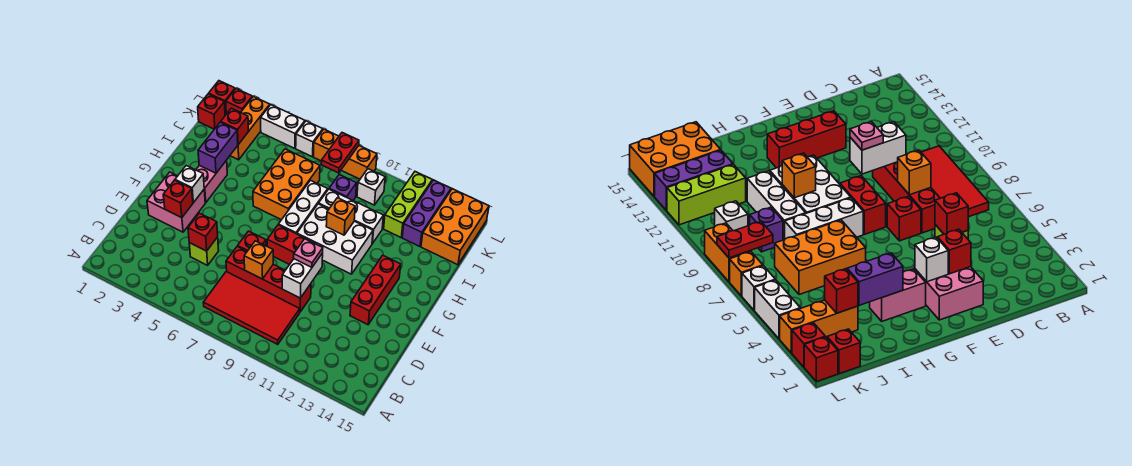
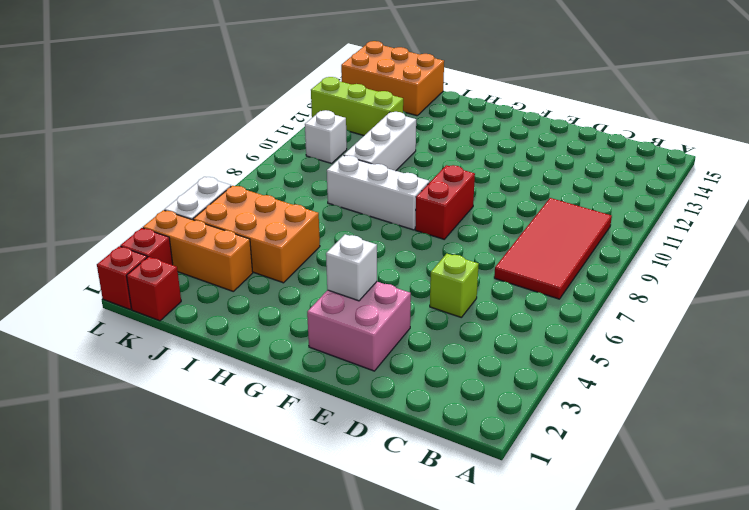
orange 2x3 brick [193,186,320,283] -> orange 2x3 brick moved to [253,149,320,220]
none -> red 1x4 brick [226,246,311,312]
none -> red 1x1 brick [238,231,266,251]
none -> red 1x3 brick [350,255,401,325]
none -> pink 1x2 brick [196,160,227,203]

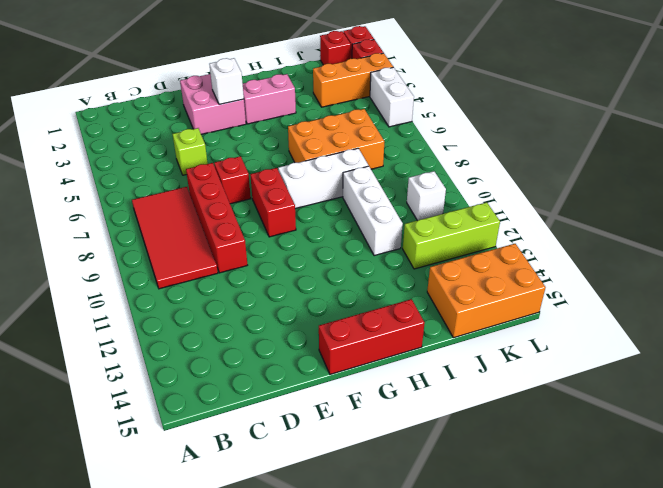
red 1x3 brick [319,299,425,374] -> red 1x3 brick moved to [350,255,401,325]
none -> white 2x3 brick [297,204,373,274]
none -> purple 1x1 brick [329,175,357,201]
none -> purple 1x3 brick [402,180,451,246]
none -> white 1x1 brick [296,121,323,157]

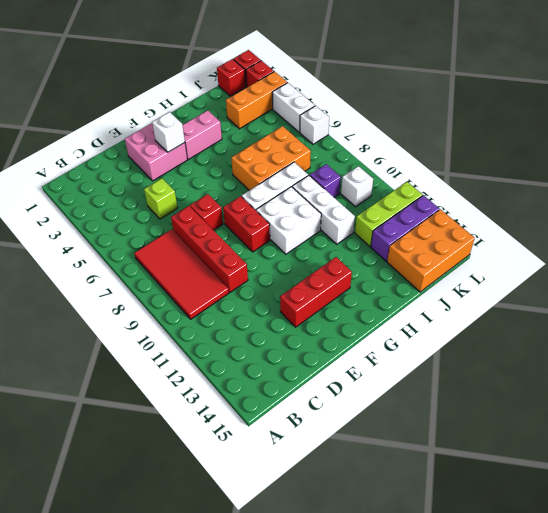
white 2x2 brick [256,187,321,254] -> white 2x3 brick [297,204,373,274]
none -> orange 1x1 brick [313,129,339,161]
none -> orange 1x2 brick [341,146,377,179]
none -> red 1x1 brick [188,213,218,251]
none -> orange 1x1 brick [244,241,273,279]

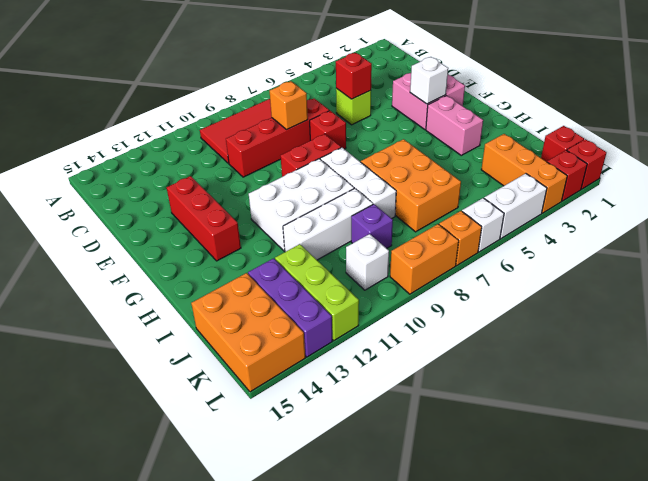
none -> white 1x2 brick [282,253,323,298]
none -> red 1x1 brick [163,180,193,218]
none -> purple 1x2 brick [198,122,238,173]
none -> orange 1x1 brick [326,198,355,235]

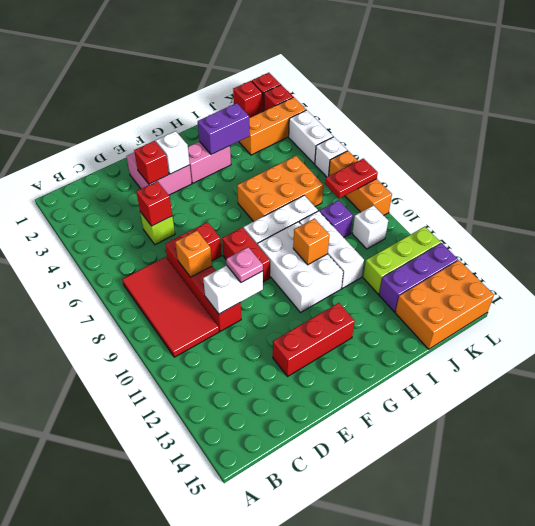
none -> red 1x1 brick [221,108,249,144]

